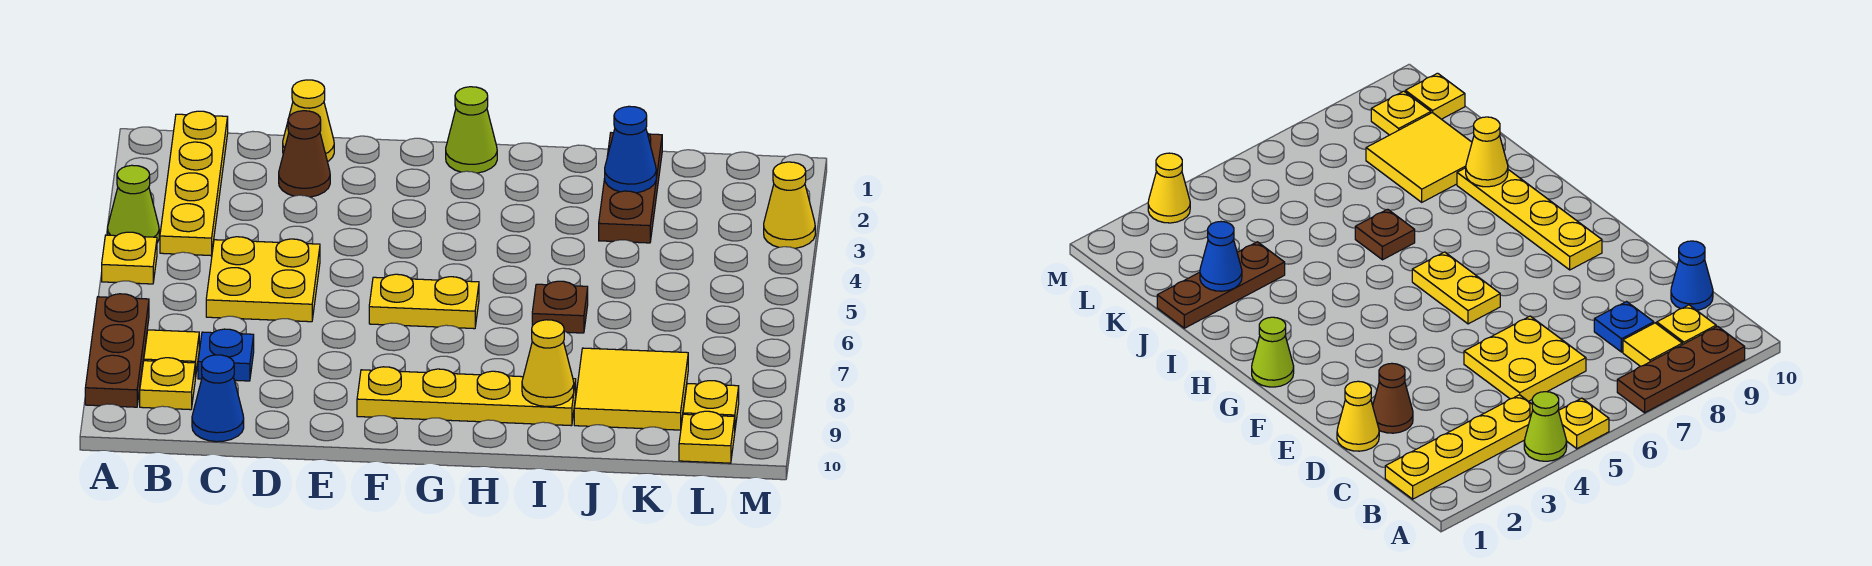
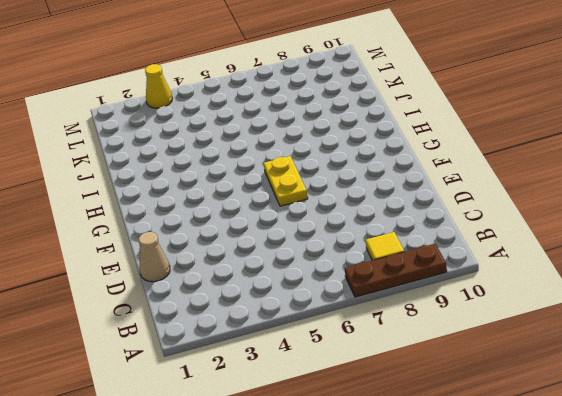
tan 1x1 cone [139,232,170,282] -> yellow 1x1 cone [283,80,334,162]
none -> lime 1x1 cone [108,165,159,243]
none -> yellow 1x1 plate [102,232,157,284]
none -> yellow 1x4 plate [160,111,228,256]

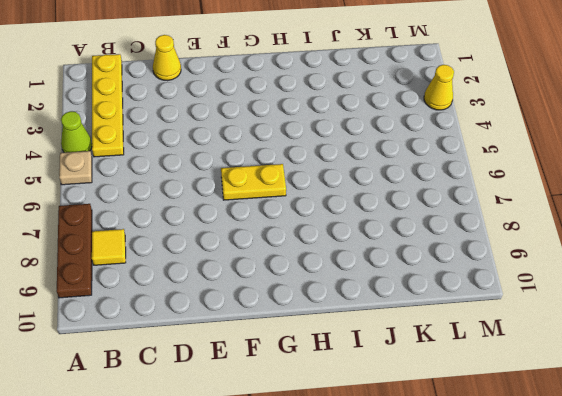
tan 1x1 plate [59,151,92,185] -> yellow 1x1 plate [102,232,157,284]
none -> yellow 1x1 plate [140,358,195,410]
none -> yellow 2x2 plate [206,237,320,322]
none -> blue 1x1 plate [198,329,254,381]

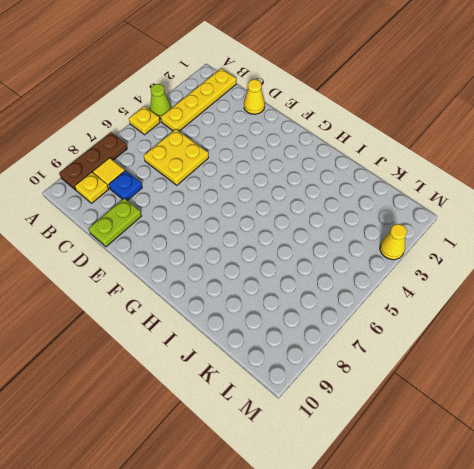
lime 1x2 plate [88,198,141,247] -> none
none -> blue 1x1 cone [192,355,244,442]
none -> brown 1x1 cone [279,111,330,197]
none -> yellow 1x2 plate [369,274,479,329]

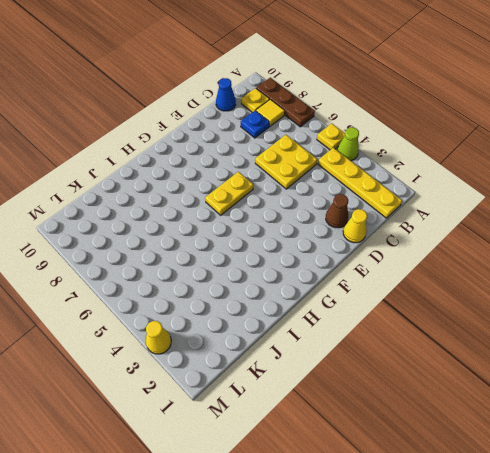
none -> yellow 1x4 plate [357,367,576,426]
none -> lime 1x1 cone [446,87,497,173]
none -> brown 1x1 plate [532,281,588,333]

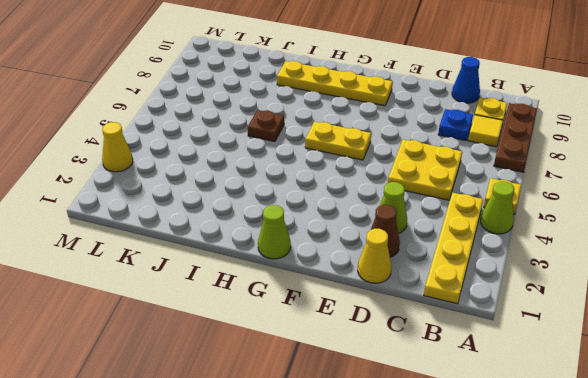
lime 1x1 cone [380,182,407,234] -> none
none -> brown 1x3 plate [599,133,662,243]
none -> yellow 2x2 tile [574,348,688,430]
none -> yellow 1x1 plate [683,381,739,428]

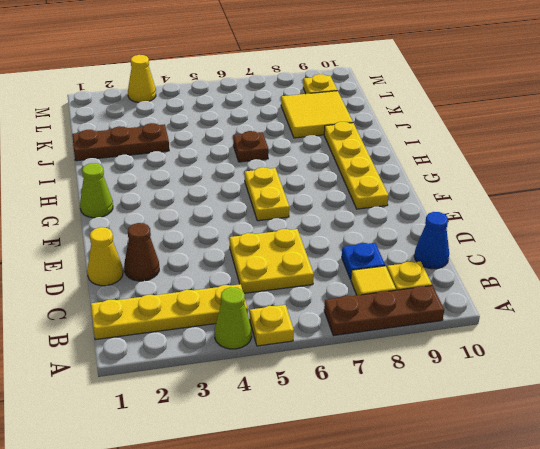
none -> yellow 1x1 plate [679,411,735,463]
none -> yellow 1x1 cone [522,320,574,406]
none -> blue 1x1 cone [605,106,656,193]

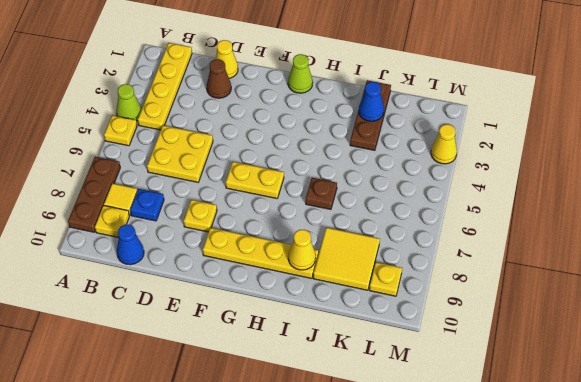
yellow 1x1 plate [184,200,217,232] -> yellow 1x1 plate moved to [679,411,735,463]

